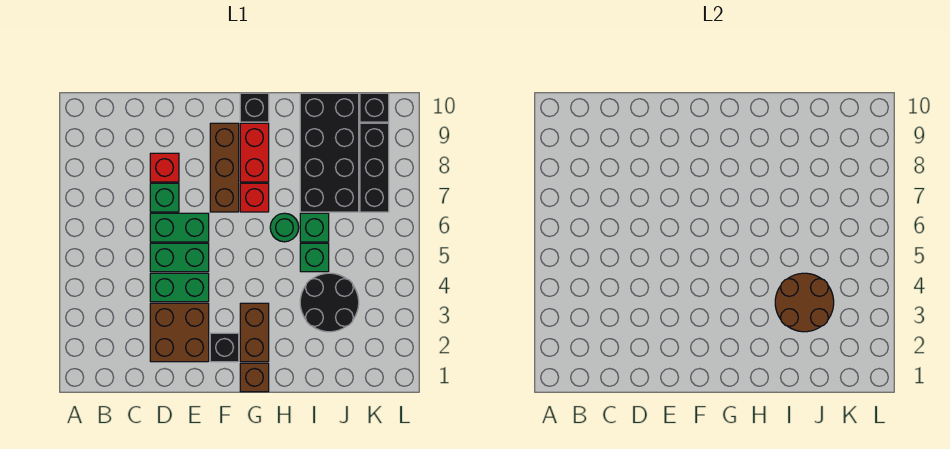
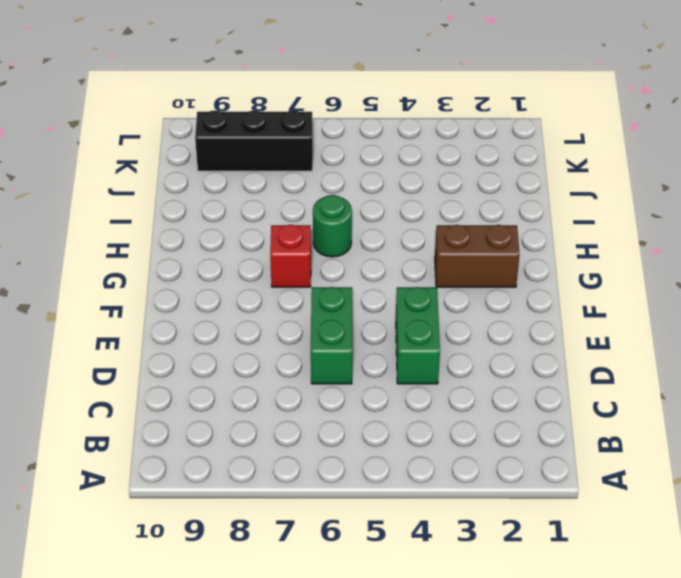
none -> brown 2x2 brick [150,303,209,362]
none -> green 1x2 brick [150,243,209,272]
none -> green 1x1 brick [150,183,179,212]

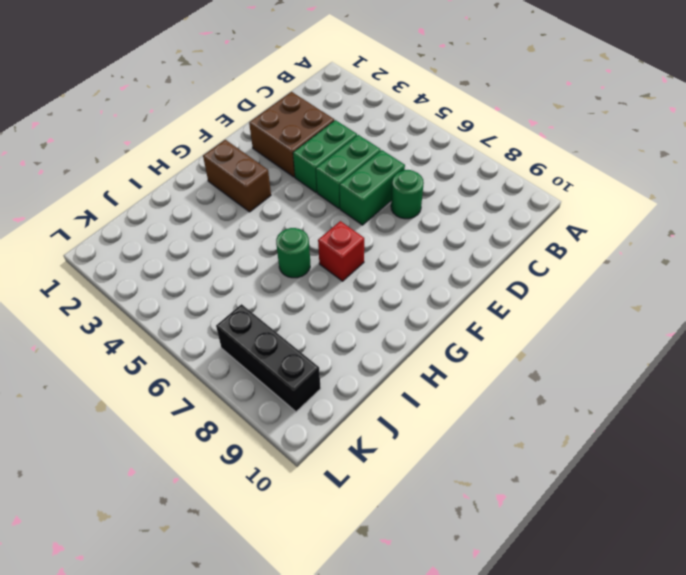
green 1x1 round brick [391,170,424,219] -> green 1x1 brick [150,183,179,212]
none -> red 1x1 brick [150,153,179,182]
none -> black 1x1 brick [210,333,239,362]
none -> brown 1x3 brick [210,123,239,212]

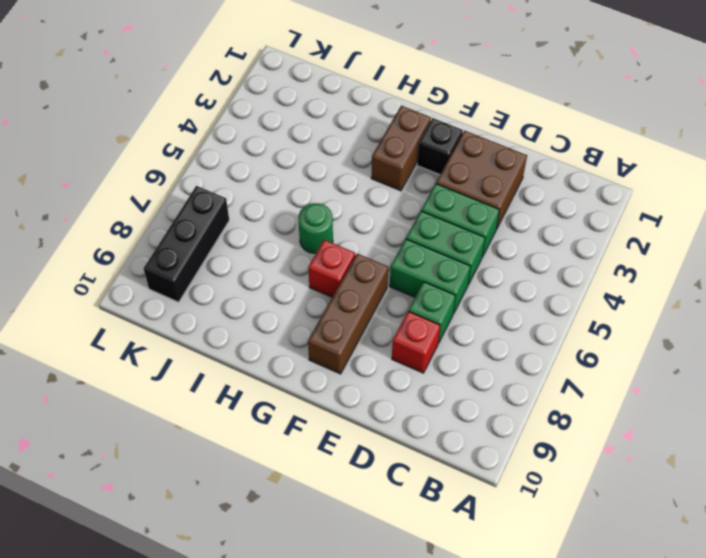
none -> brown 1x1 brick [240,363,269,392]
none -> red 1x2 brick [240,123,269,182]
none -> black 1x1 brick [240,93,269,122]

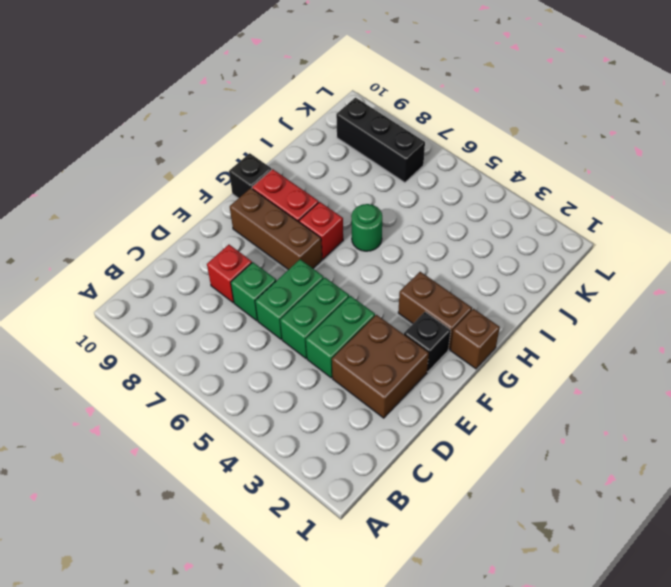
none -> black 2x2 round brick [300,273,359,332]
none -> green 1x1 brick [300,243,329,272]
none -> green 1x1 brick [300,213,329,242]

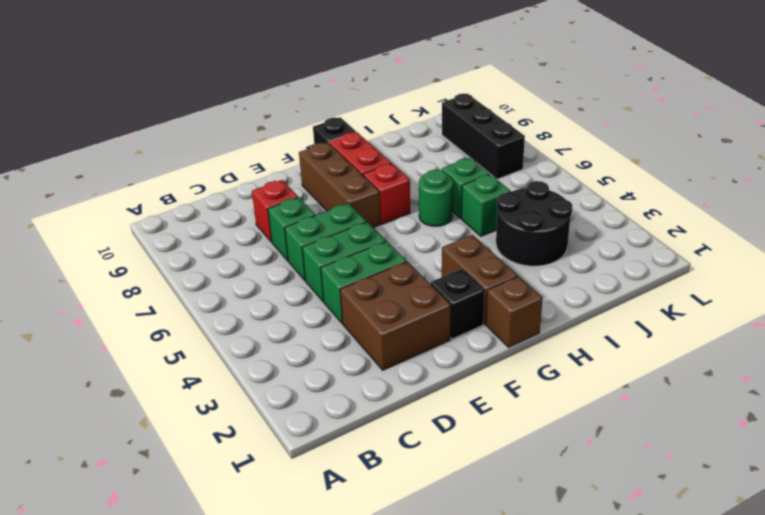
none -> black 2x4 brick [300,93,359,212]
none -> black 1x1 brick [360,93,389,122]
none -> brown 2x2 round brick [775,273,834,332]

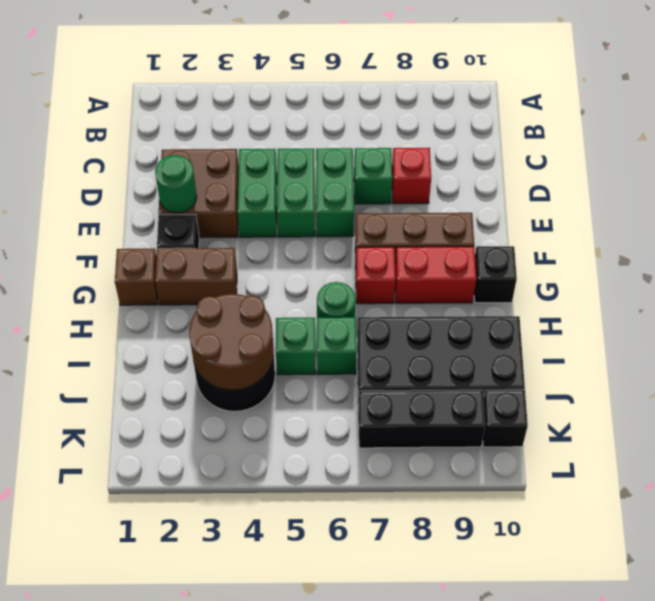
green 1x1 round brick [155,155,197,213] -> none

